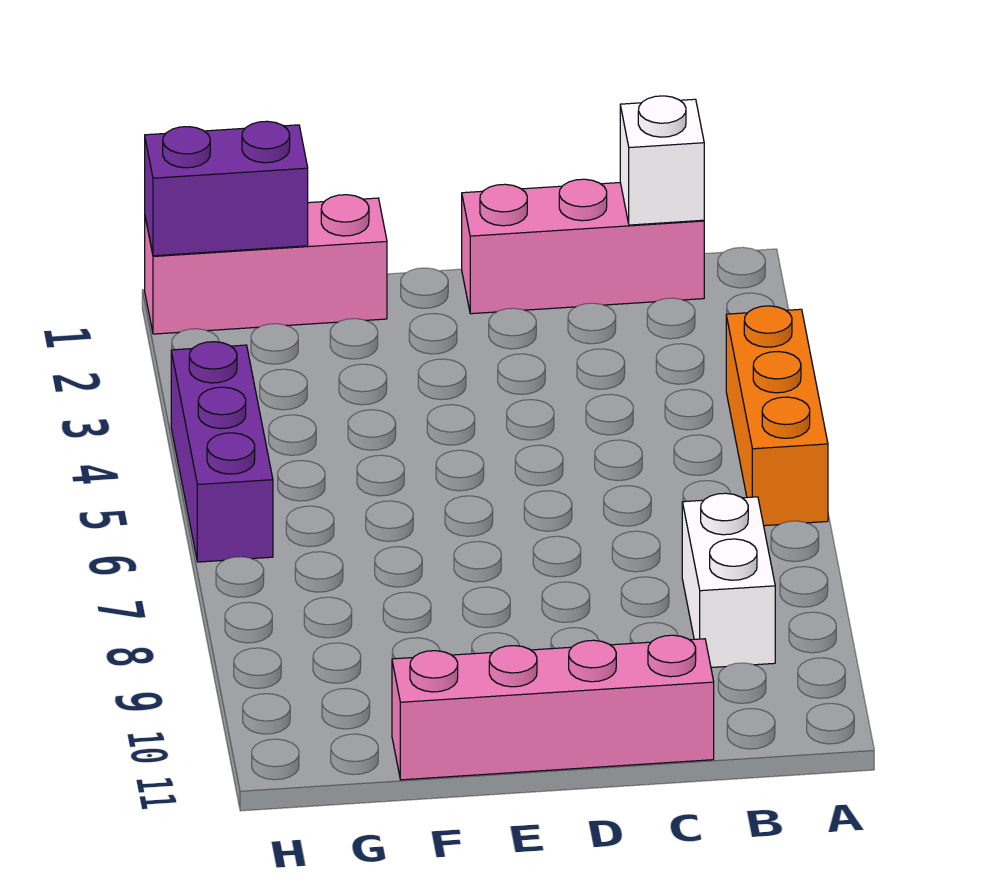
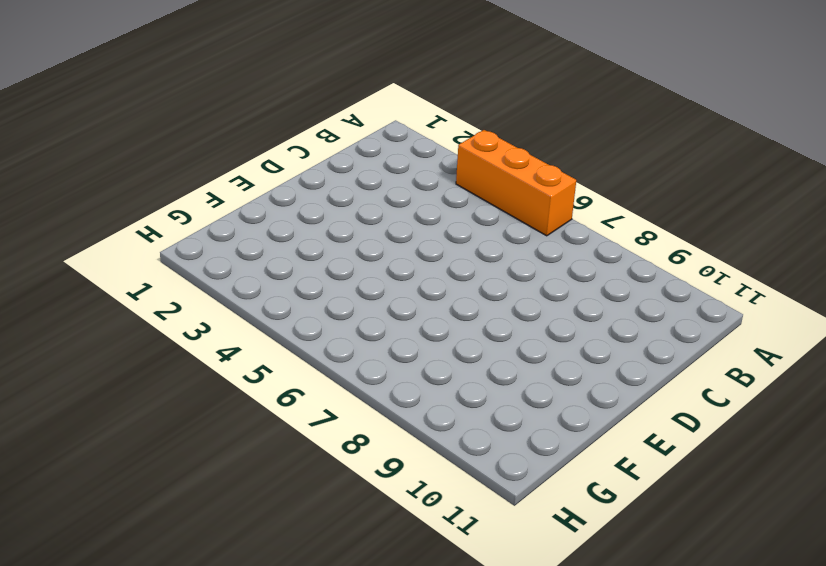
none -> pink 1x3 brick [462,179,704,314]
none -> white 1x2 brick [682,493,775,667]

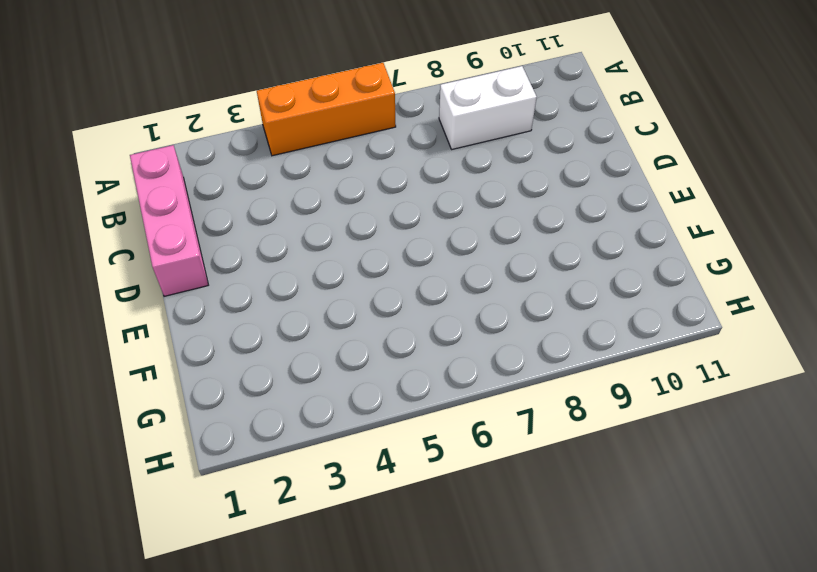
none -> pink 1x4 brick [392,635,714,780]
none -> pink 1x3 brick [145,195,387,334]

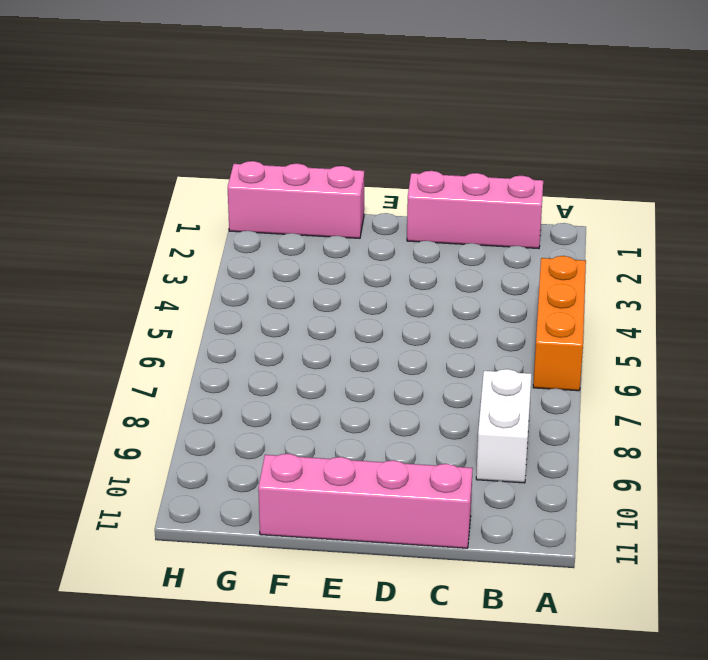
none -> purple 1x3 brick [171,342,273,562]
none -> white 1x1 brick [620,96,704,225]

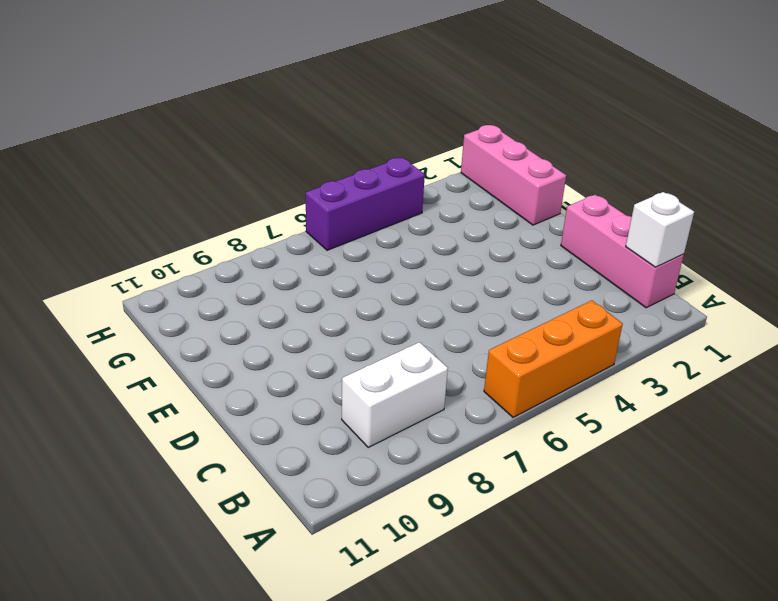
none -> pink 1x4 brick [392,635,714,780]
none -> purple 1x2 brick [145,121,308,256]

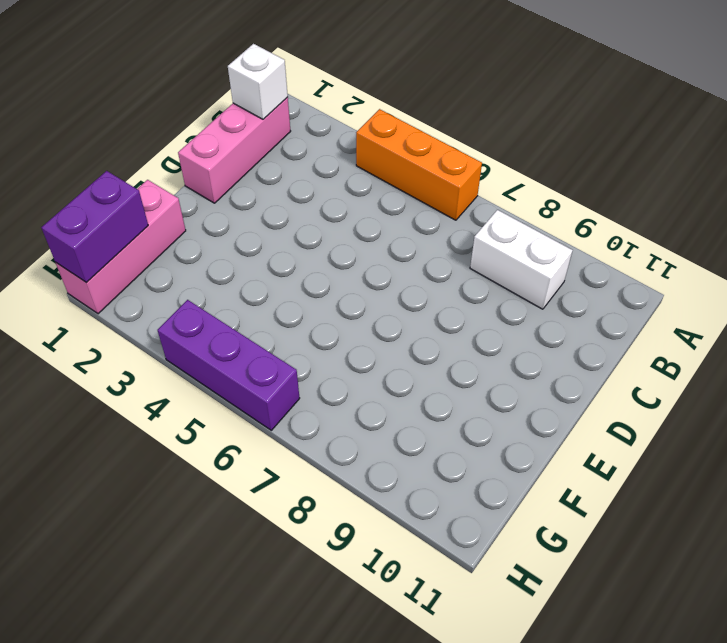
none -> pink 1x4 brick [392,635,714,780]

